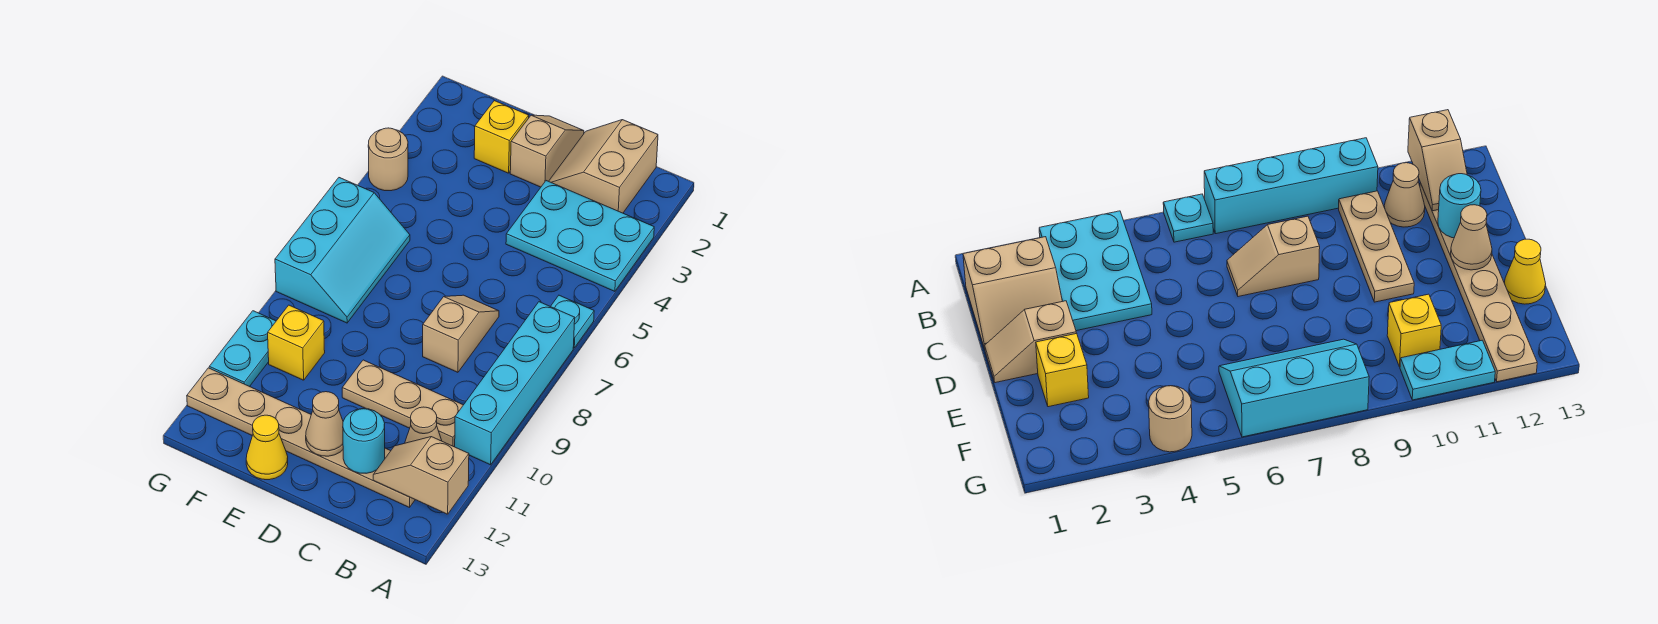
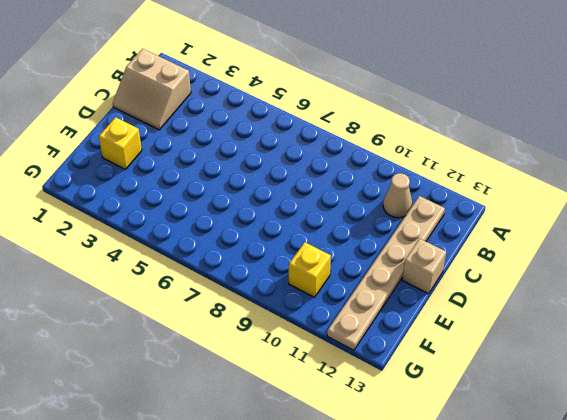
tan 1x1 brick [402,239,446,294] -> none
none -> cyan 2x3 plate [506,181,654,291]
none -> cyan 1x1 plate [550,295,594,348]
none -> cyan 1x4 brick [455,302,575,465]

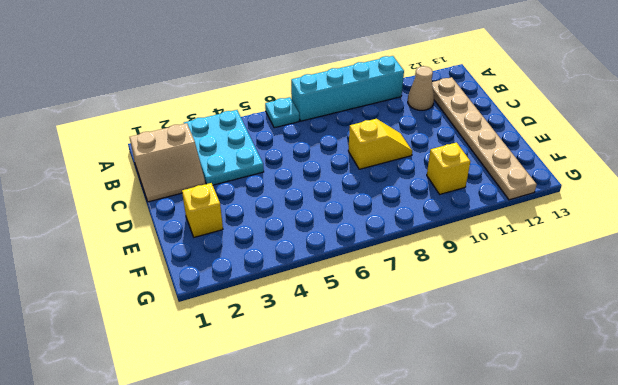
yellow 1x2 slope [348,119,412,169] -> none
none -> tan 1x3 plate [342,360,463,447]
none -> tan 1x2 slope [423,295,499,372]
none -> tan 1x2 slope [510,115,584,187]

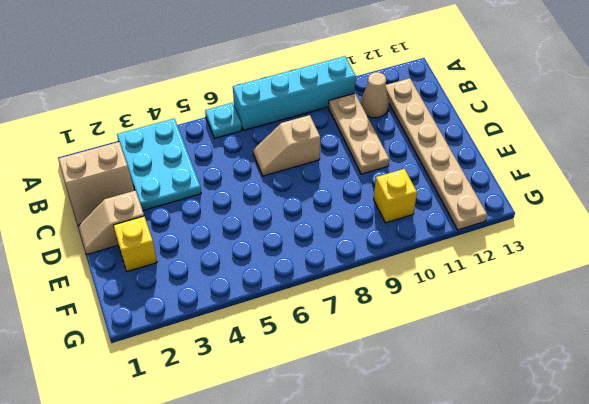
none -> yellow 1x1 cone [246,415,288,480]
none -> cyan 2x3 slope [275,178,410,323]
none -> tan 1x1 round brick [368,128,408,191]

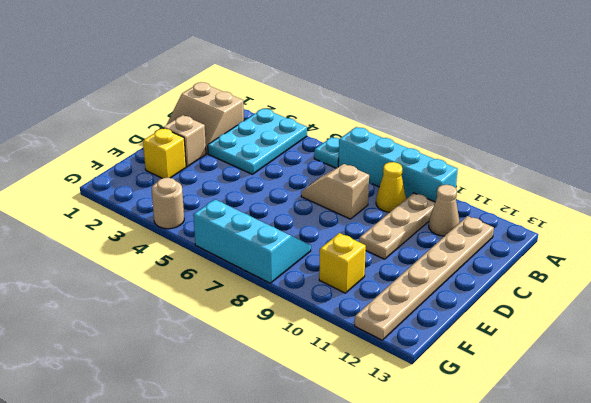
yellow 1x1 cone [376,162,406,212] -> yellow 1x1 cone moved to [246,415,288,480]
none -> cyan 1x2 plate [209,311,276,387]
none -> tan 1x2 slope [373,437,469,514]
none -> cyan 1x1 round brick [343,409,385,473]

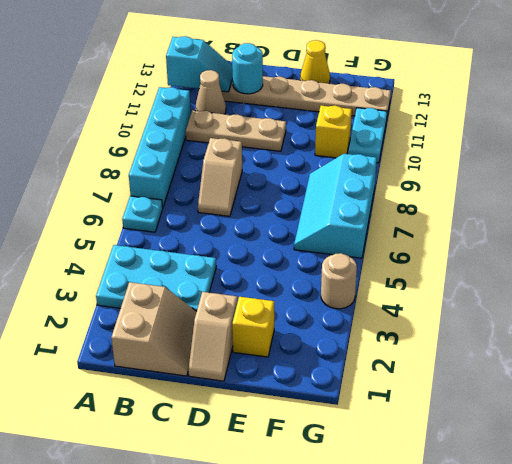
cyan 1x2 slope [166,36,233,92] -> tan 1x2 slope [373,437,469,514]
none -> tan 1x1 cone [306,392,343,456]

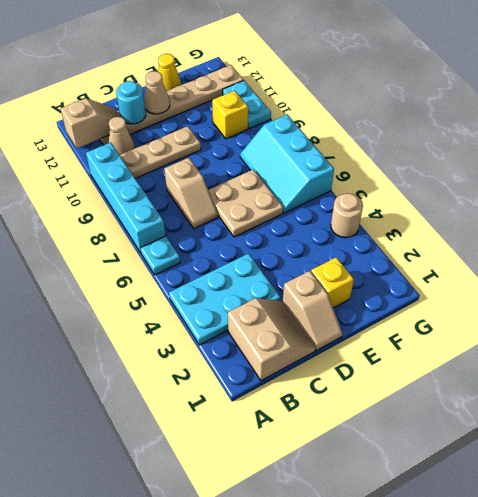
tan 2x2 plate [209,169,283,237] -> none

